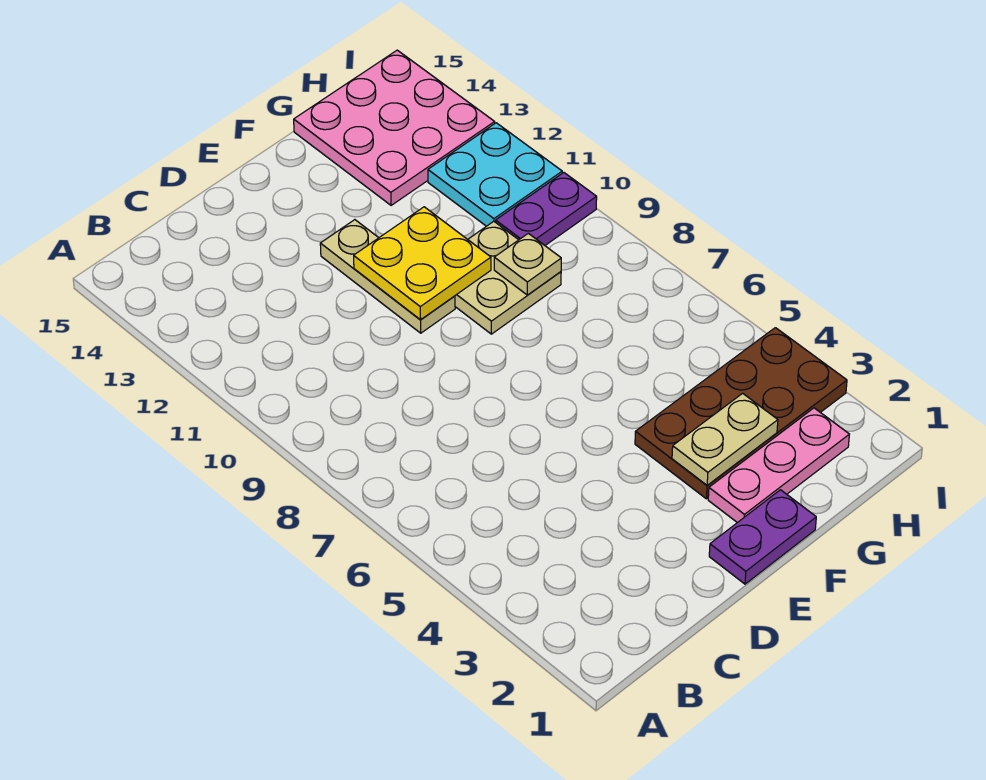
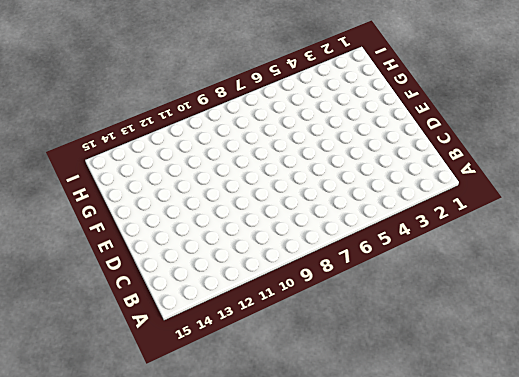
none -> purple 1x2 plate [709,490,816,584]
none -> tan 1x3 plate [320,220,455,333]

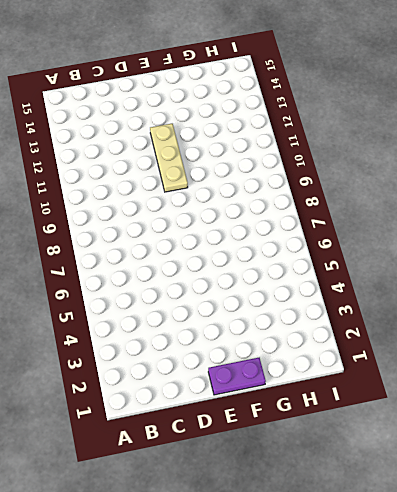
none -> pink 1x3 plate [708,408,849,523]
none -> brown 2x4 plate [635,328,847,499]

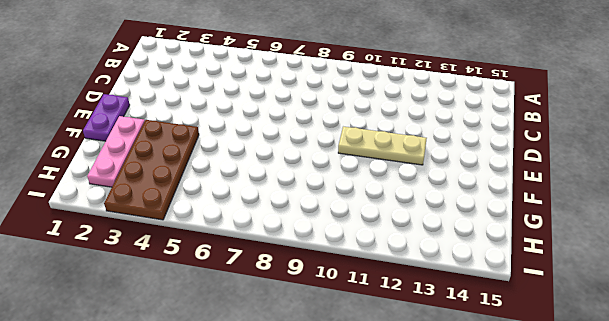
none -> tan 2x2 plate [455,221,561,334]
none -> pink 3x3 plate [294,50,495,205]

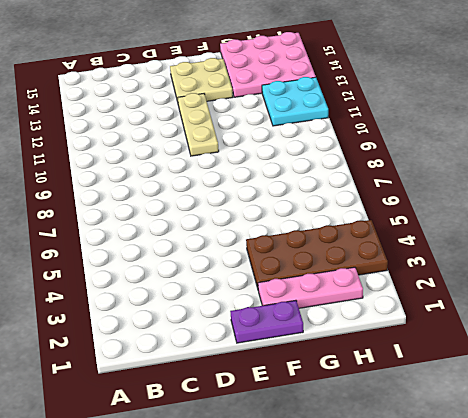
tan 2x2 plate [170,58,233,102] -> tan 2x2 plate moved to [455,221,561,334]
none -> purple 1x2 plate [496,173,597,245]
none -> yellow 2x2 plate [354,207,491,320]

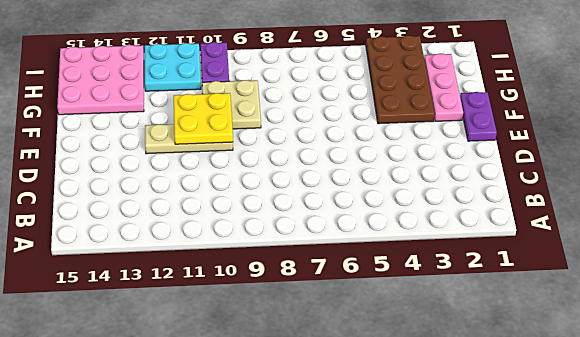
none -> tan 1x2 plate [672,393,778,485]
none -> tan 1x1 plate [494,233,561,295]

